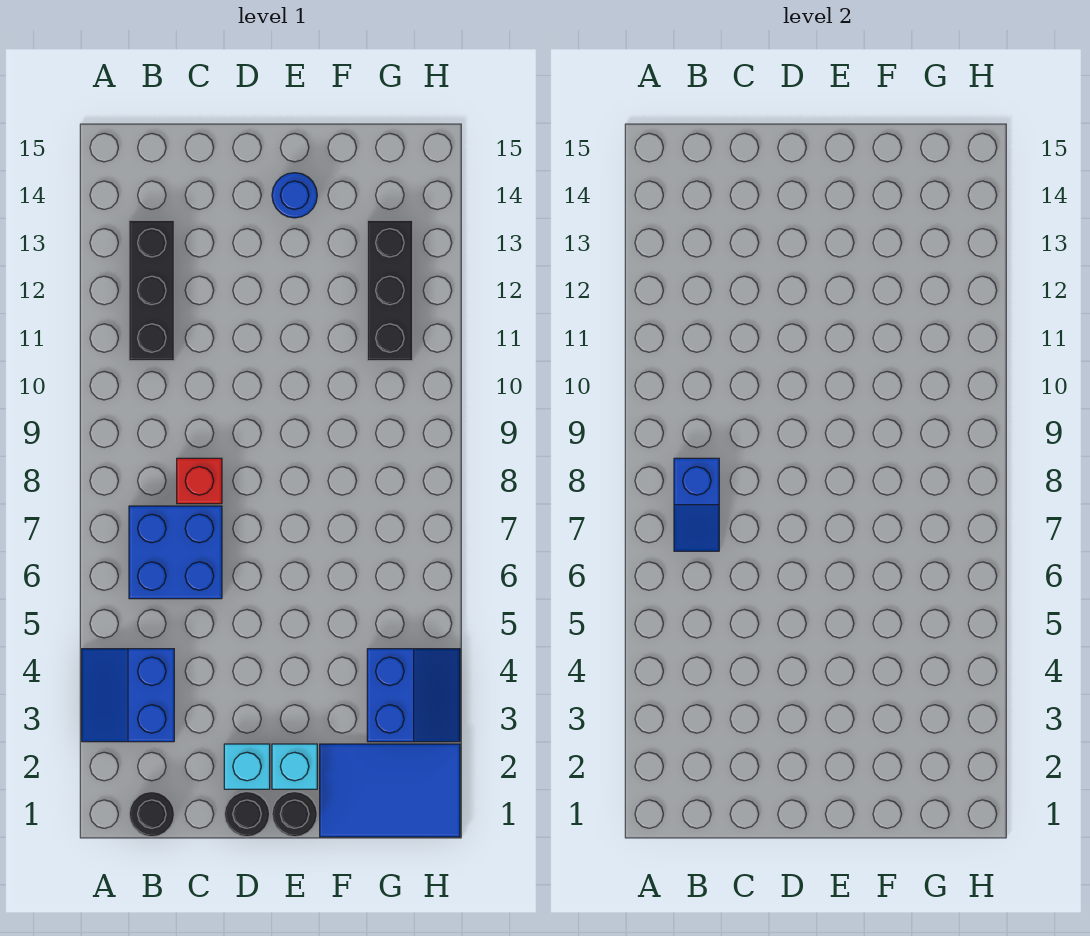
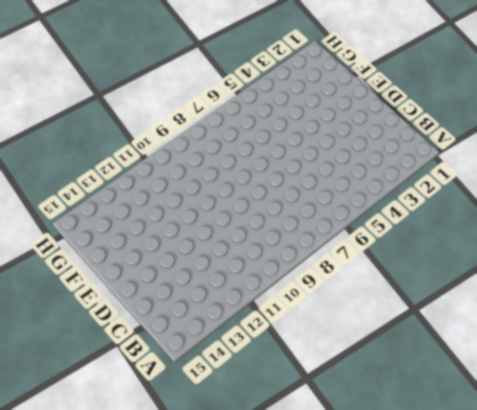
none -> blue 2x2 slope [82,649,174,742]
none -> black 1x1 round brick [129,792,174,837]
none -> blue 2x2 brick [129,506,222,599]

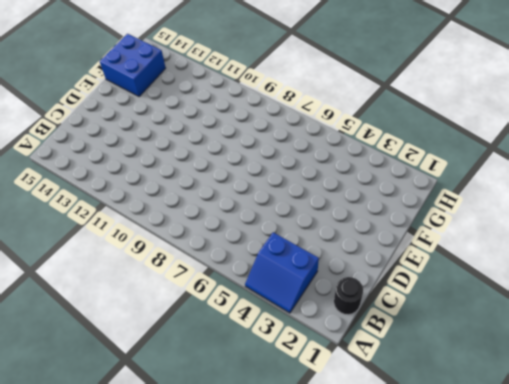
blue 2x2 brick [100,34,166,97] -> blue 2x2 brick moved to [129,506,222,599]
none -> black 1x3 brick [129,220,174,361]
none -> red 1x1 brick [177,458,222,504]
none -> black 1x1 round brick [224,792,270,837]

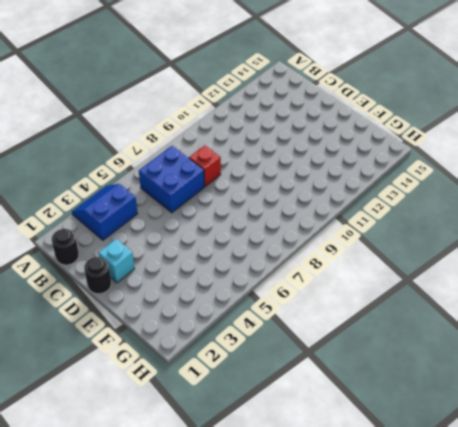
none -> black 1x3 brick [129,220,174,361]
none -> black 1x1 round brick [272,792,317,837]
none -> cyan 1x1 brick [272,744,317,789]

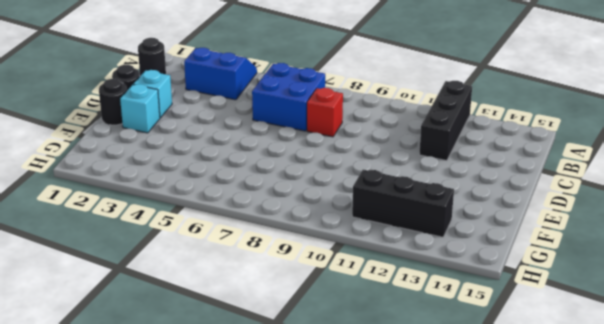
black 1x3 brick [419,81,472,161] -> black 1x3 brick turned to [129,220,174,361]
none -> blue 1x1 round brick [272,173,317,218]
none -> blue 2x3 tile [320,744,460,837]
none -> blue 2x2 slope [367,649,460,742]

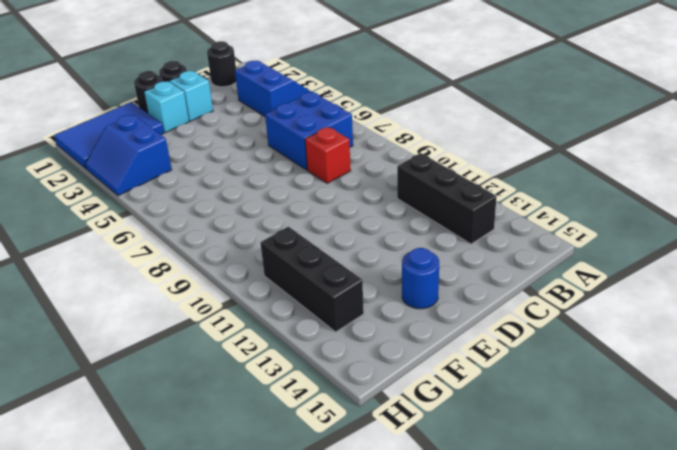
none -> blue 1x2 slope [674,458,719,551]

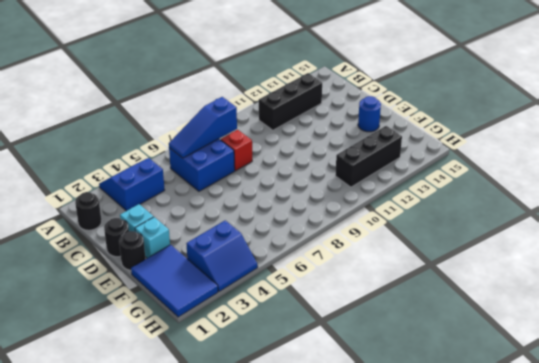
blue 1x3 slope [169,97,237,158] -> blue 1x2 slope [674,458,719,551]

